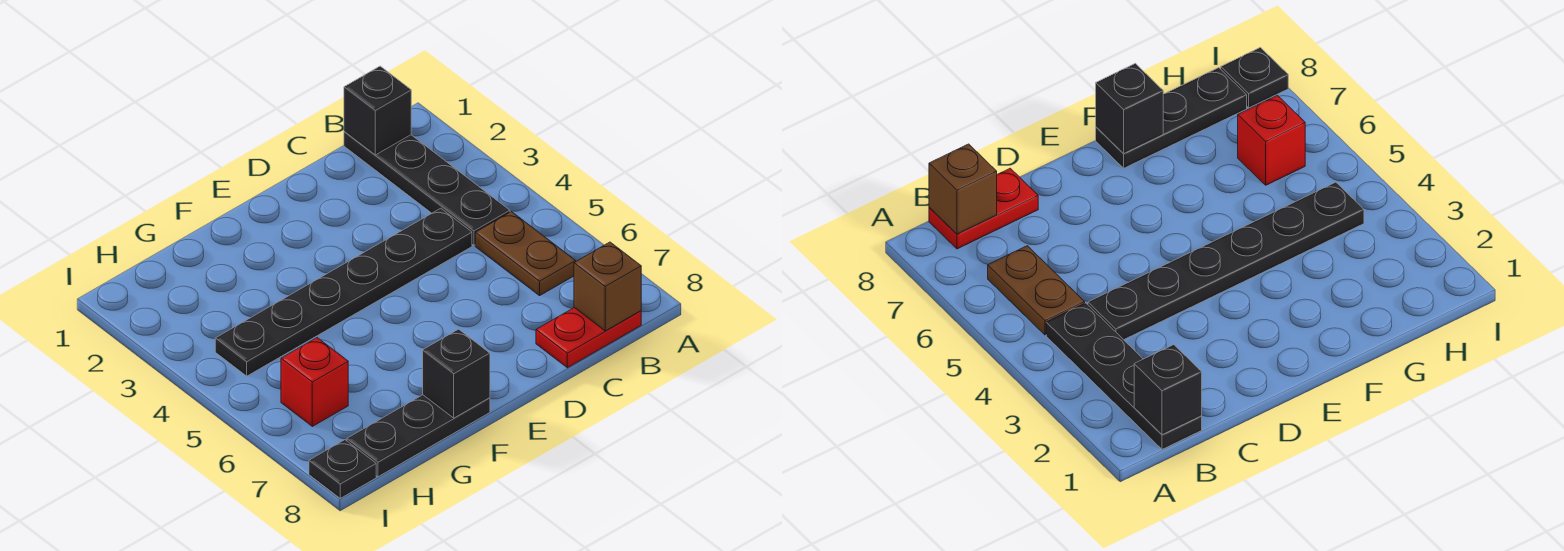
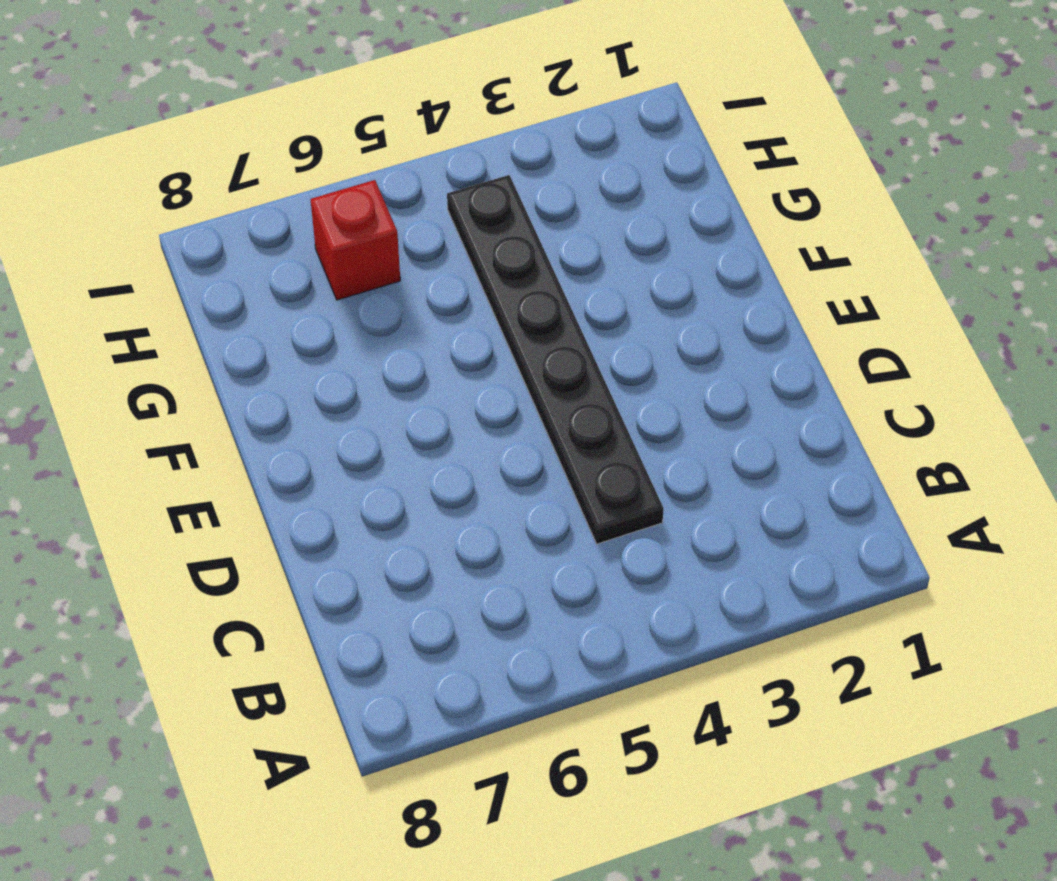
none -> black 1x4 plate [344,132,510,245]
none -> brown 1x2 plate [475,212,576,296]

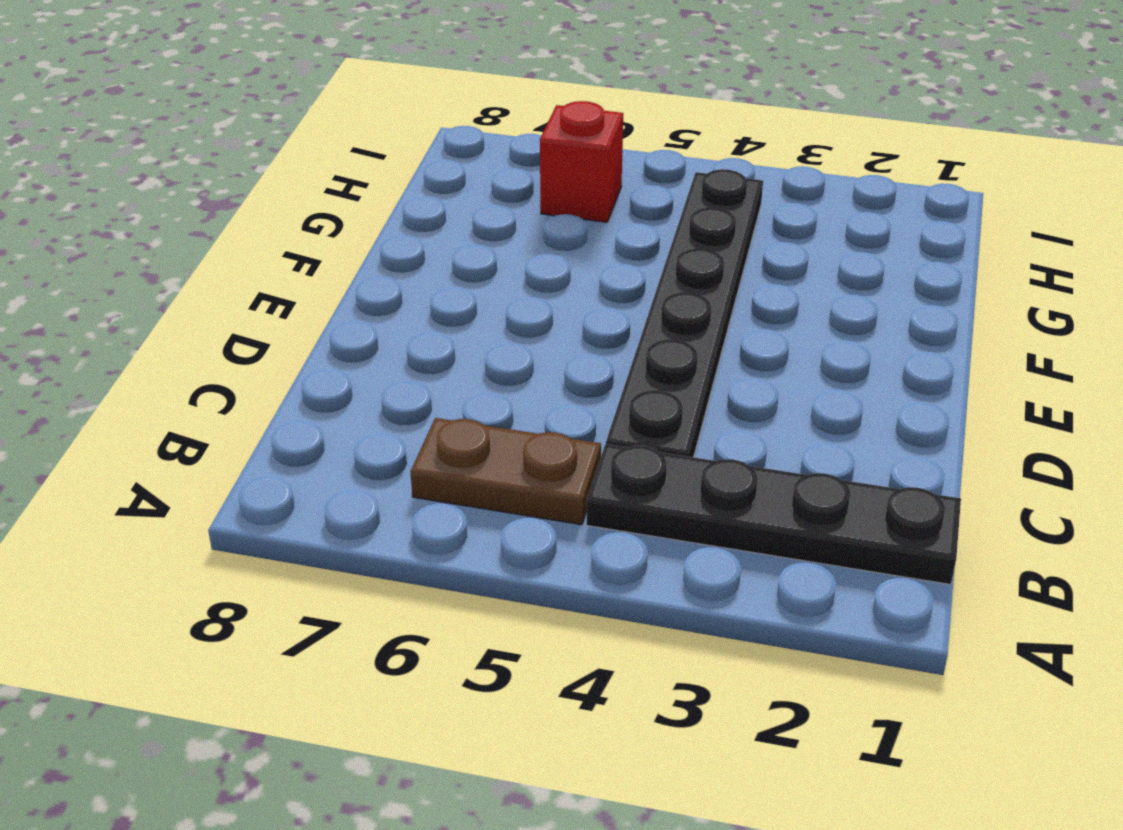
none -> red 1x2 plate [536,308,641,368]
none -> black 1x3 plate [347,395,490,477]

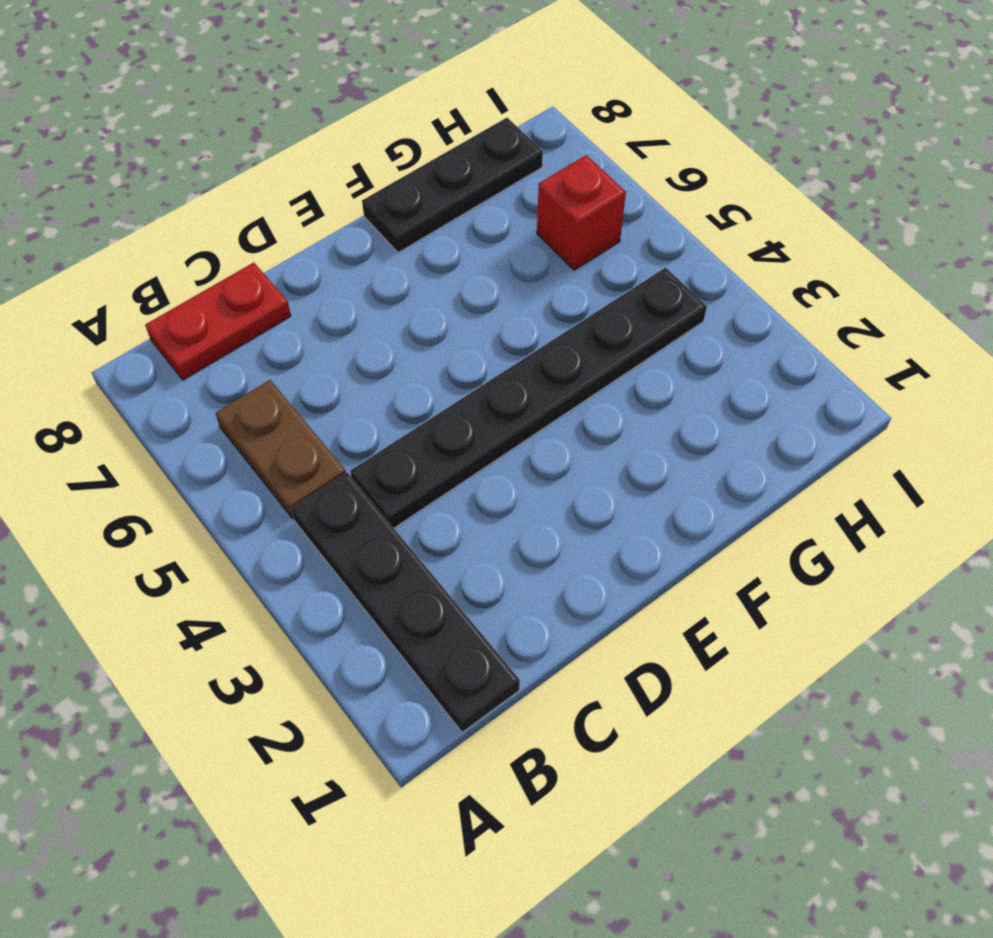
none -> black 1x1 plate [309,440,376,498]
none -> black 1x1 brick [344,66,411,155]

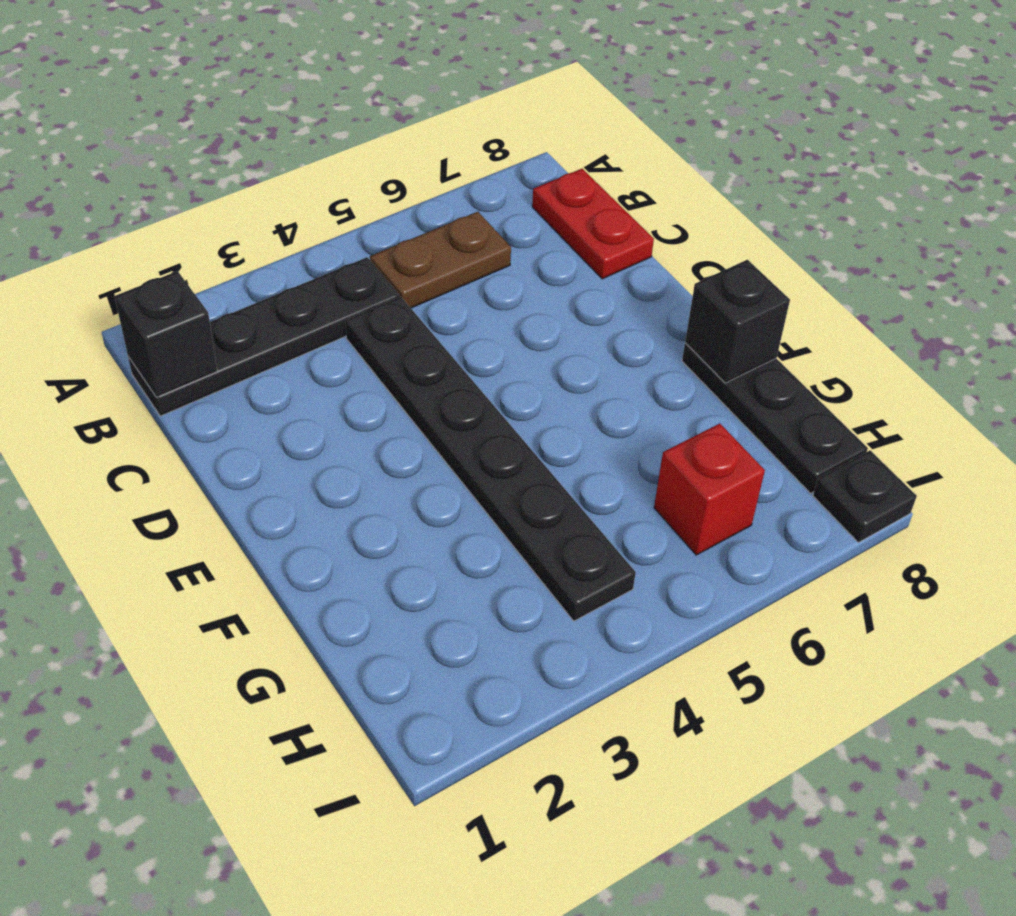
none -> brown 1x1 brick [574,242,641,331]

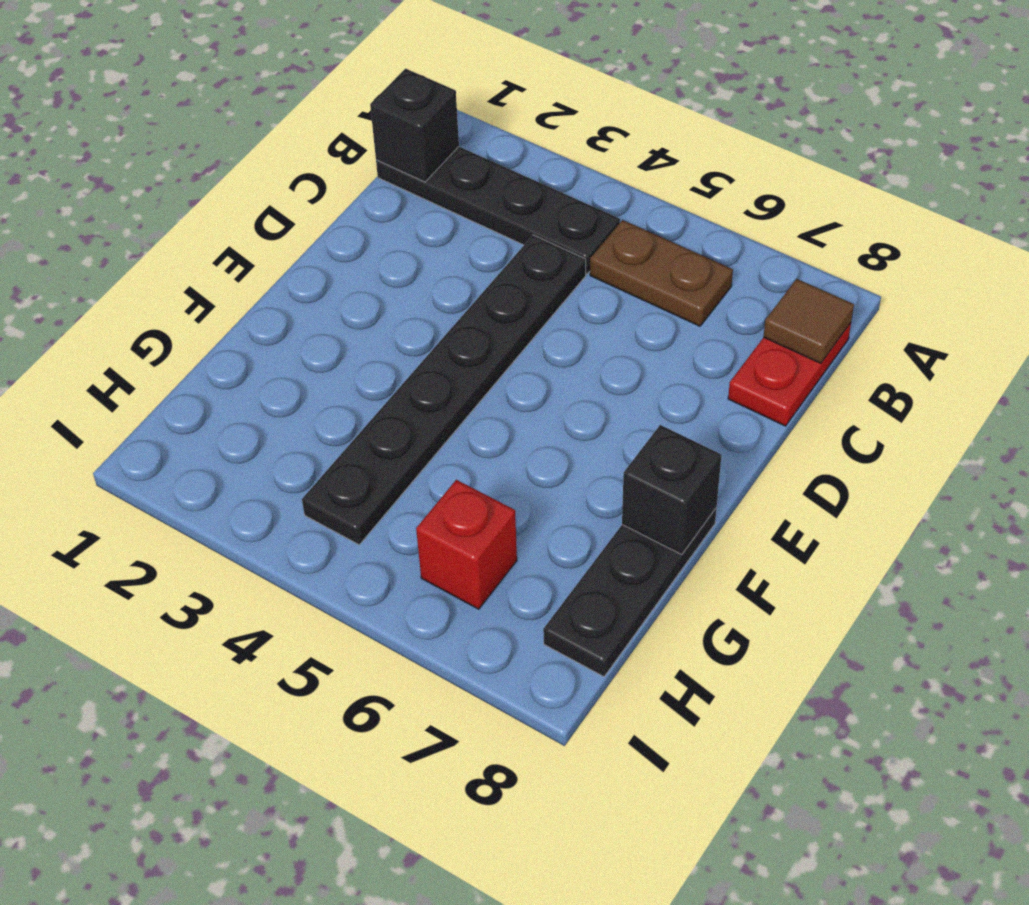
brown 1x1 tile [763,279,854,363] -> brown 1x1 brick [574,242,641,331]
none -> black 1x1 plate [309,440,376,498]

